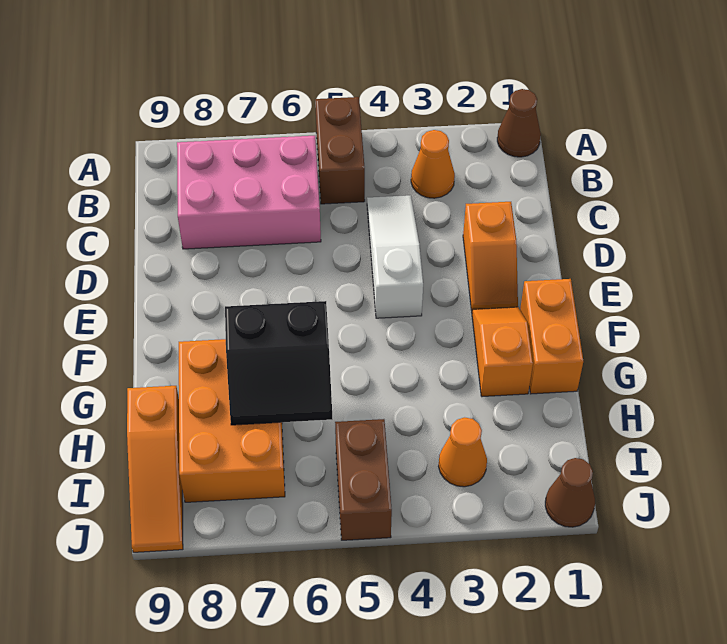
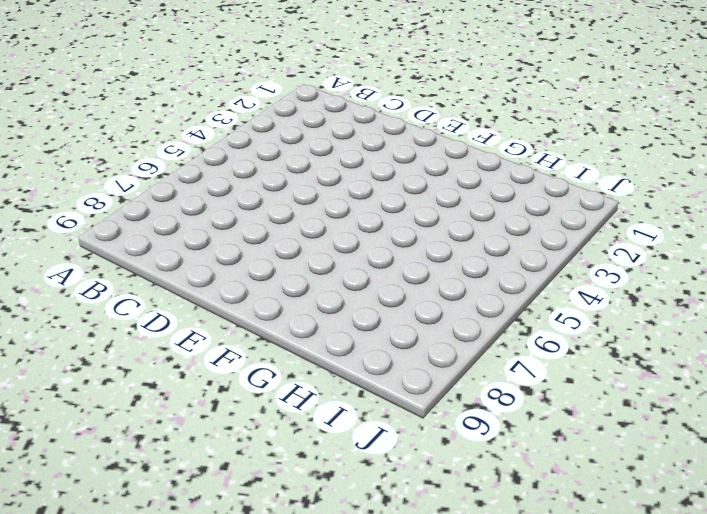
none -> brown 1x1 cone [497,89,541,157]
none -> brown 1x2 brick [315,97,365,204]
none -> orange 1x1 cone [411,130,455,198]

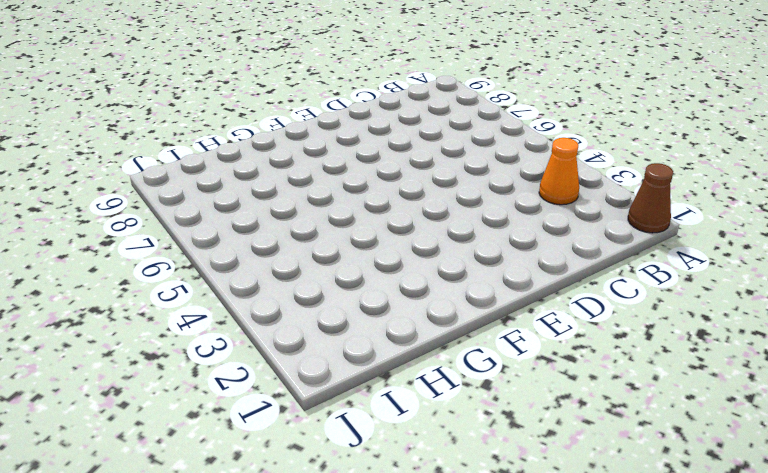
none -> brown 1x2 brick [315,97,365,204]
none -> pink 2x3 brick [177,136,321,249]
none -> white 1x3 slope [367,195,423,318]

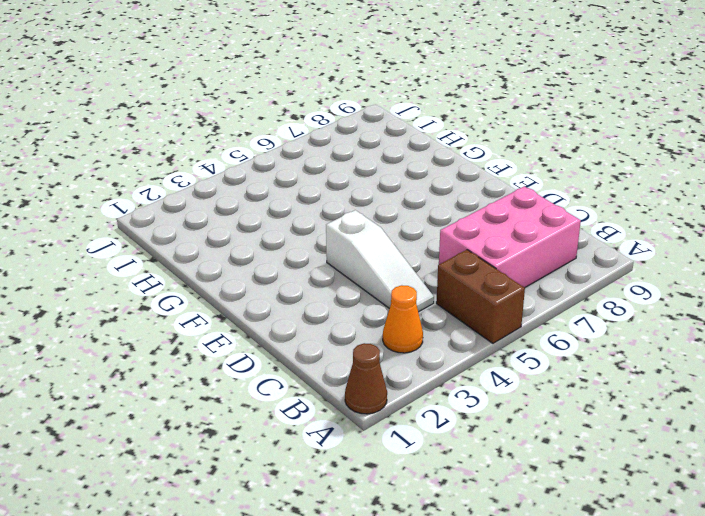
none -> orange 1x2 slope [463,202,518,311]
none -> orange 1x2 brick [520,279,583,394]
none -> orange 1x2 slope [472,307,533,397]

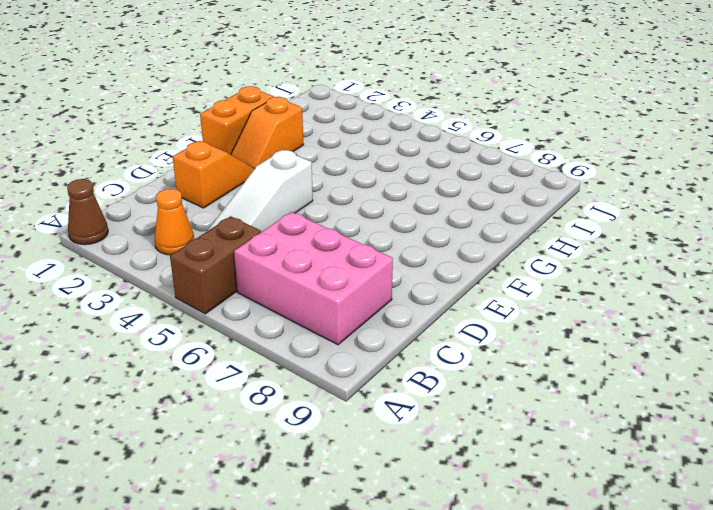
none -> orange 2x3 brick [179,339,285,502]
none -> orange 1x3 slope [127,386,183,552]
none -> orange 1x1 cone [438,417,487,487]

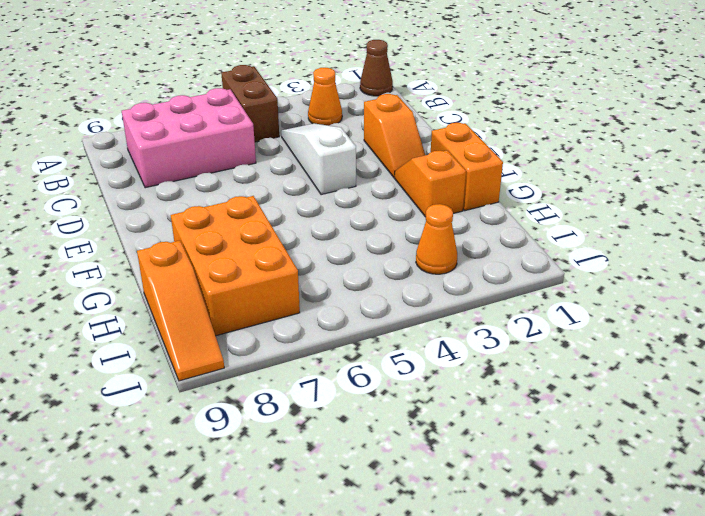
none -> brown 1x2 brick [335,419,392,540]
none -> brown 1x1 cone [545,458,595,527]
none -> black 2x2 slope [225,301,332,425]

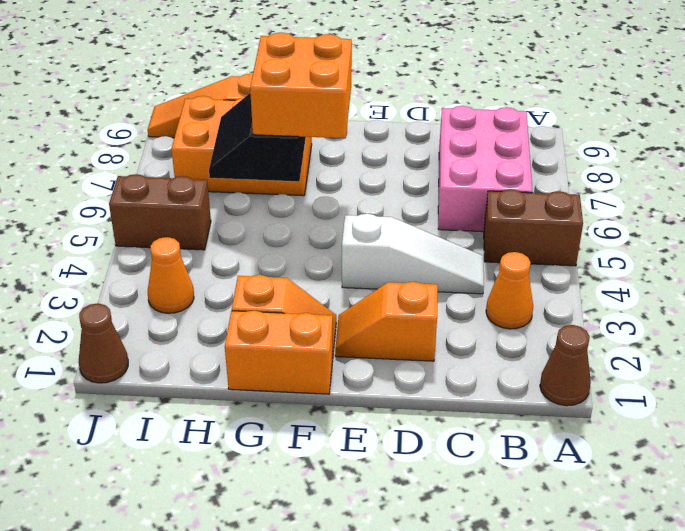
orange 2x2 brick [250,33,352,138] -> none

